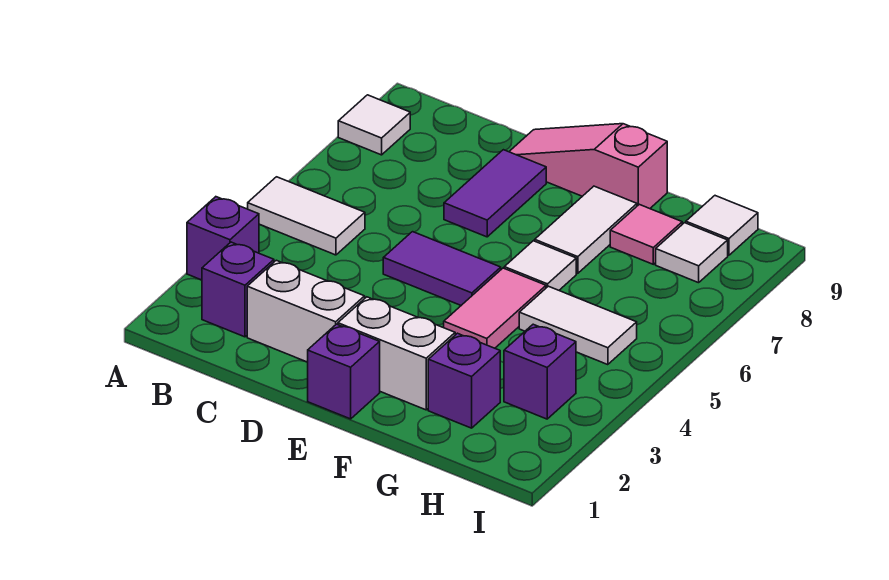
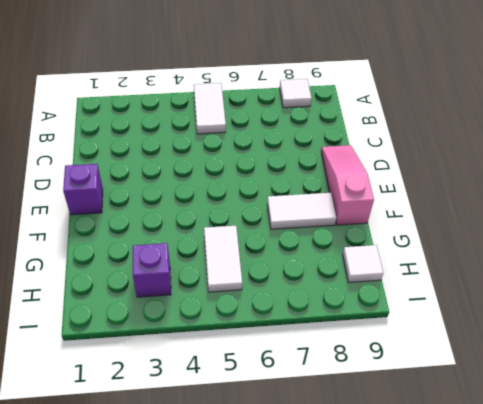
none -> purple 1x1 brick [187,197,259,280]
none -> purple 1x1 brick [202,242,274,337]
none -> white 1x2 brick [247,260,365,362]

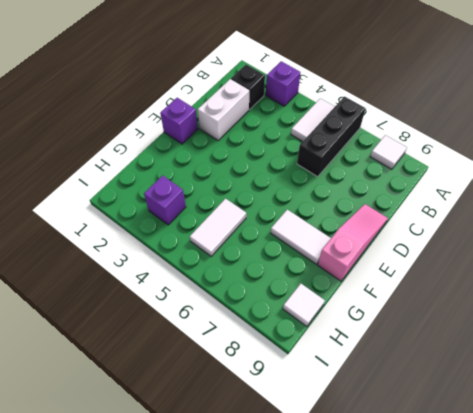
black 1x3 brick [297,97,366,177] -> none
black 1x1 brick [231,65,265,109] -> purple 1x1 brick [202,242,274,337]
none -> purple 1x2 tile [383,232,501,305]
none -> purple 1x2 tile [444,150,546,237]
none -> white 1x2 brick [338,297,455,410]

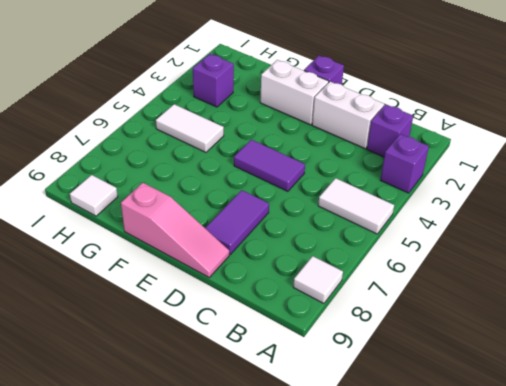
none -> pink 1x2 tile [444,268,546,348]
none -> white 1x1 tile [504,241,576,290]
none -> white 1x2 tile [535,186,637,273]

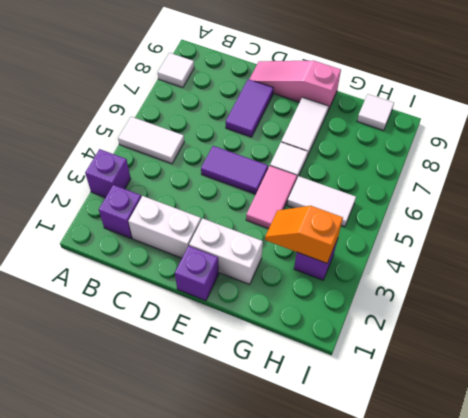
orange 1x2 slope [265,206,343,263] -> none
none -> purple 1x1 brick [428,333,500,428]
none -> pink 1x1 tile [610,204,682,264]
none -> white 1x1 tile [656,223,728,283]

